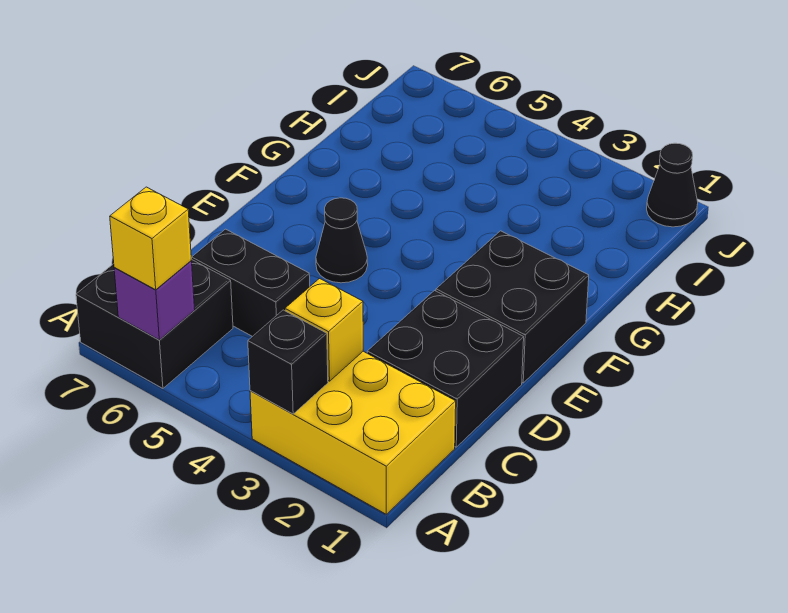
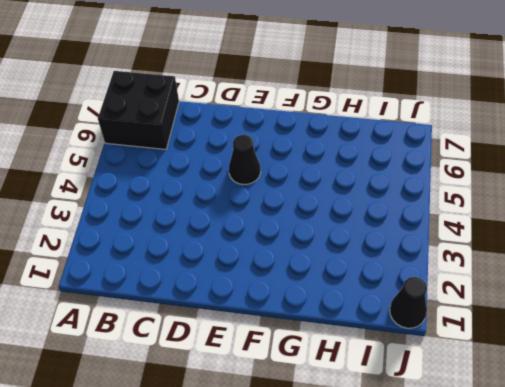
none -> yellow 2x3 brick [250,351,456,514]
none -> black 2x2 brick [367,291,524,447]

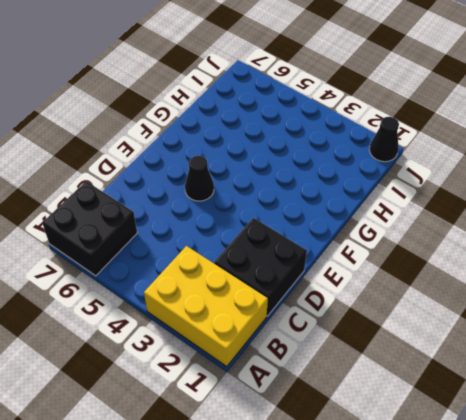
none -> black 1x2 brick [192,229,310,337]
none -> black 2x2 brick [436,231,589,383]

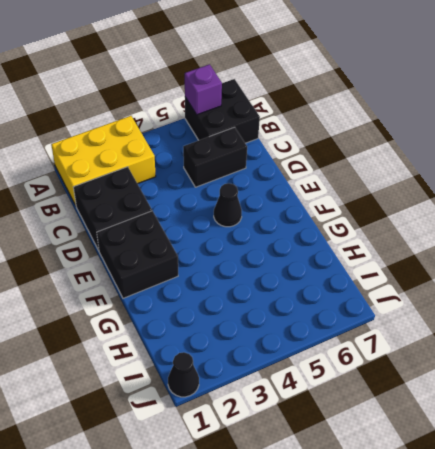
none -> black 1x1 brick [248,310,328,414]
none -> yellow 1x1 brick [285,279,363,381]

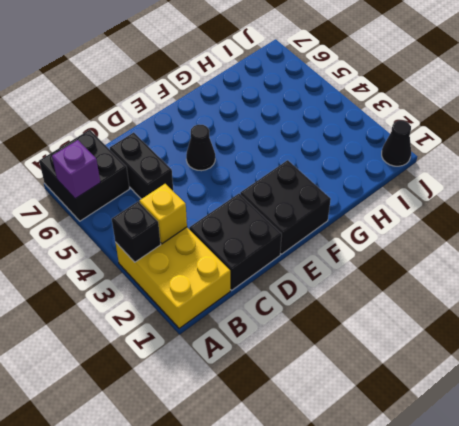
none -> yellow 1x1 brick [110,187,191,290]

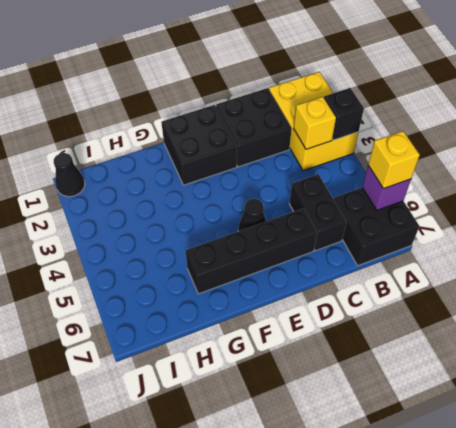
black 1x4 brick [186,208,317,294] -> none

